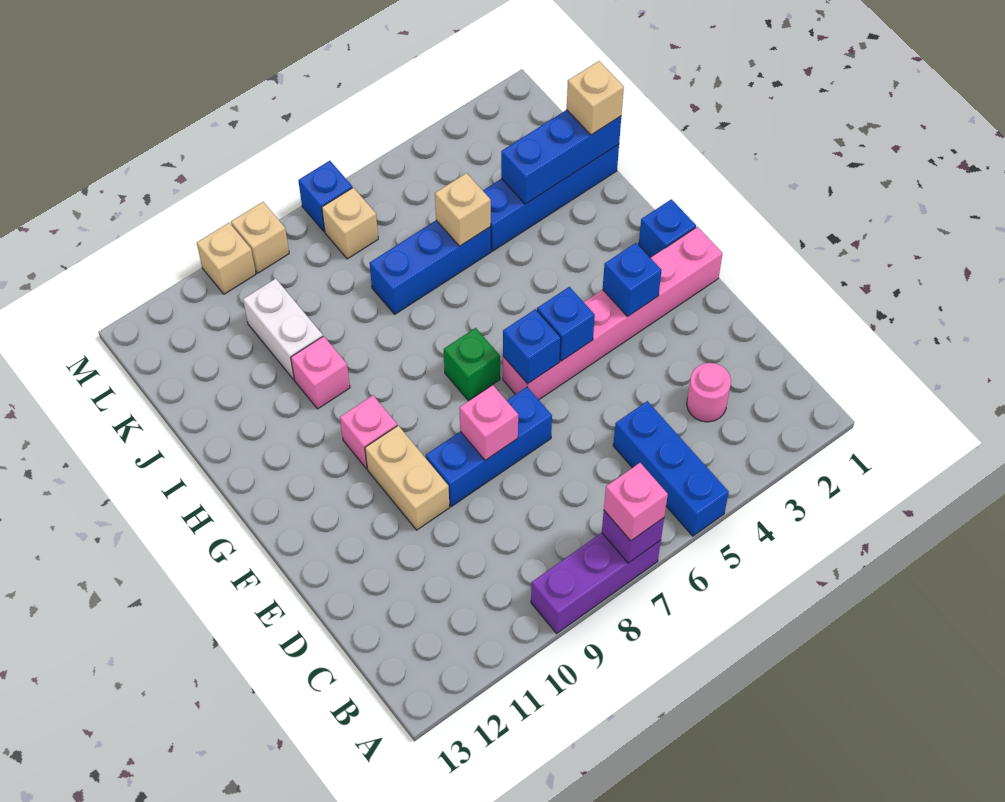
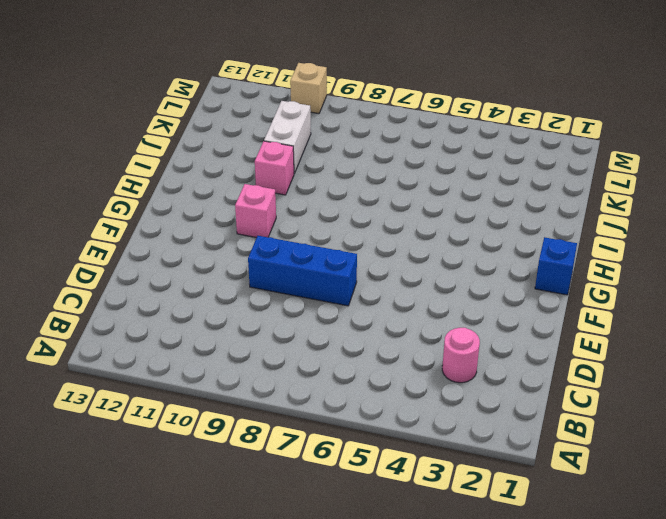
none -> blue 1x3 brick [613,401,729,536]
none -> purple 1x3 brick [531,533,661,633]
none -> tan 1x2 brick [365,426,450,530]

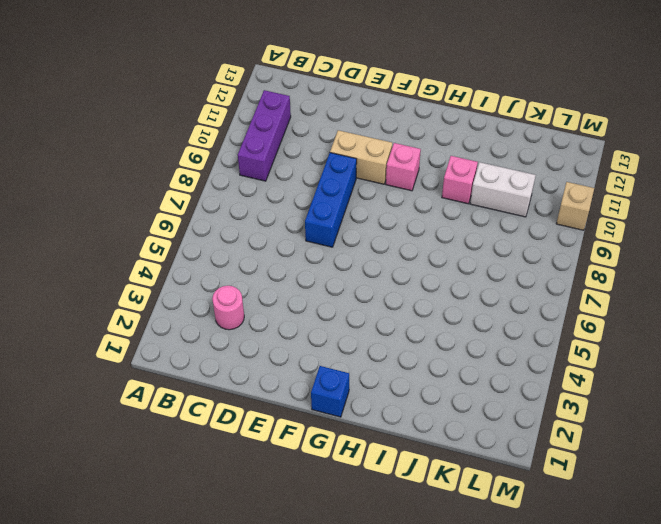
purple 1x3 brick [238,90,291,181] -> purple 1x3 brick moved to [531,533,661,633]
none -> blue 1x3 brick [613,401,729,536]
none -> pink 1x6 brick [503,227,723,400]
none -> green 1x1 brick [444,328,500,401]

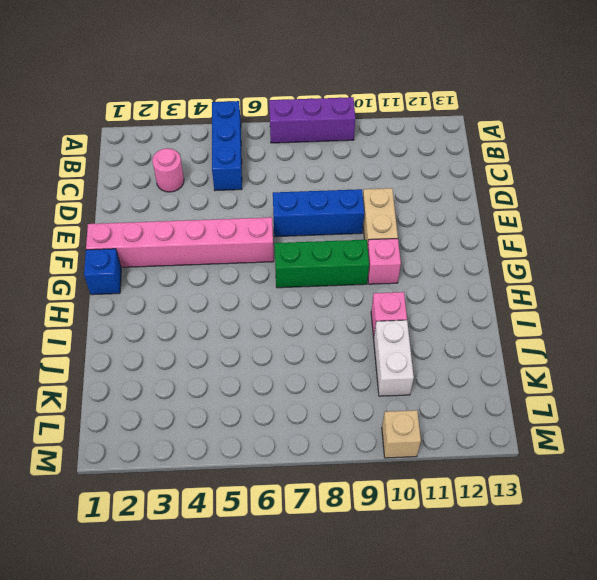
green 1x3 brick [275,240,369,288] -> green 1x1 brick [444,328,500,401]
none -> blue 1x4 brick [483,144,619,251]
none -> blue 1x3 brick [369,220,491,314]
none -> tan 1x1 brick [322,188,378,259]

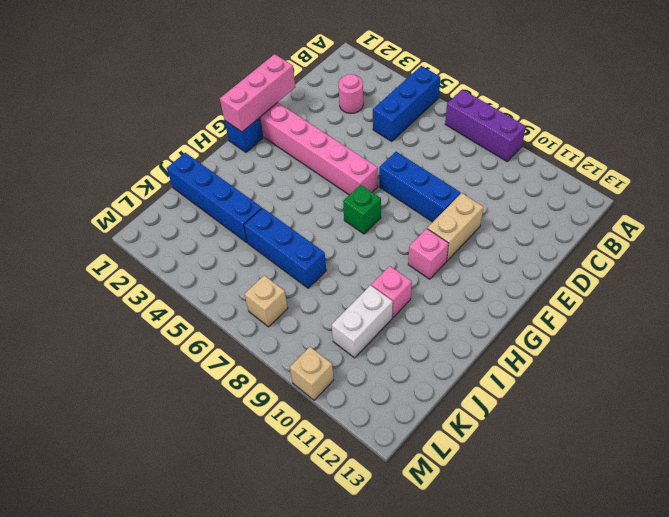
pink 1x3 brick [220,54,295,132] -> none
none -> blue 1x1 brick [298,161,352,232]
none -> tan 1x1 brick [231,202,289,273]
none -> purple 1x1 brick [602,511,664,563]

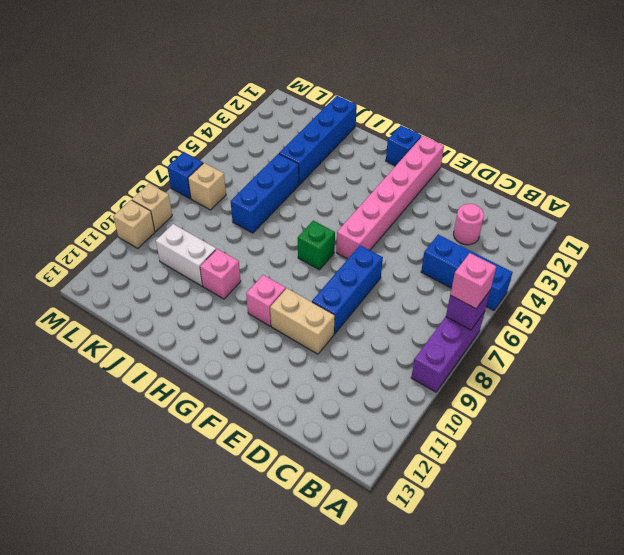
none -> pink 1x1 brick [459,385,518,460]
none -> blue 1x1 brick [603,243,662,316]
none -> blue 1x1 brick [537,287,595,361]

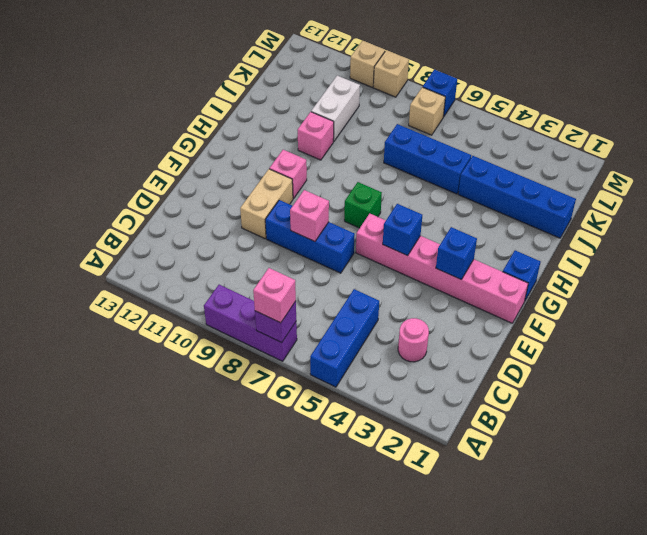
none -> blue 1x1 brick [503,309,561,384]
none -> blue 1x3 brick [501,110,621,204]
none -> tan 1x1 brick [435,173,491,246]

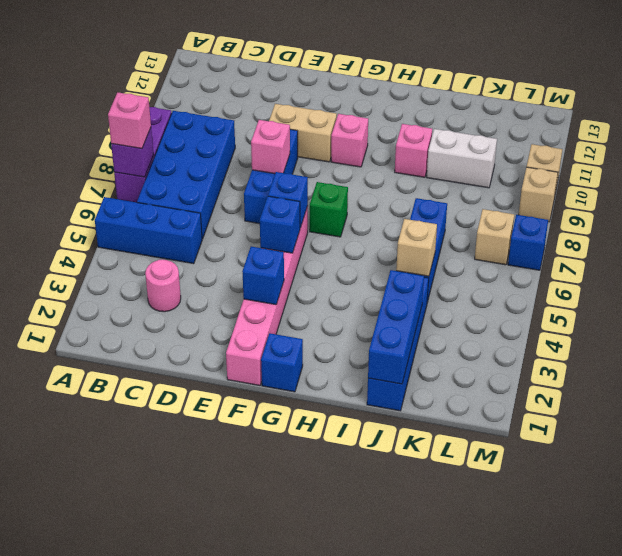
blue 2x4 brick [137,111,235,239] -> none
none -> tan 1x1 brick [567,61,624,135]

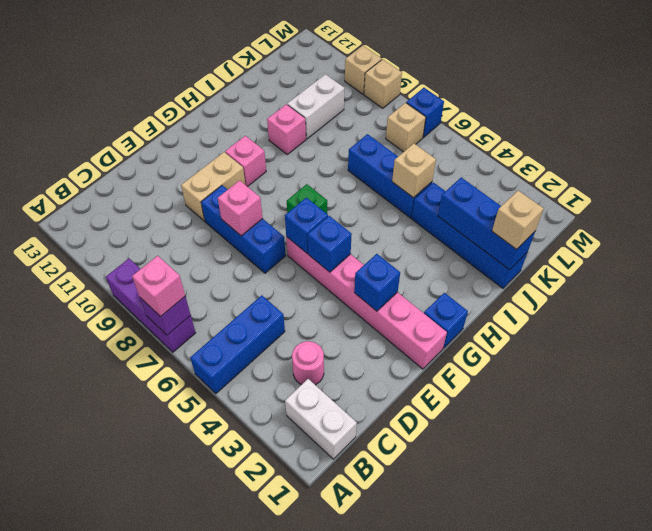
white 1x2 brick [285,379,357,459] -> none

